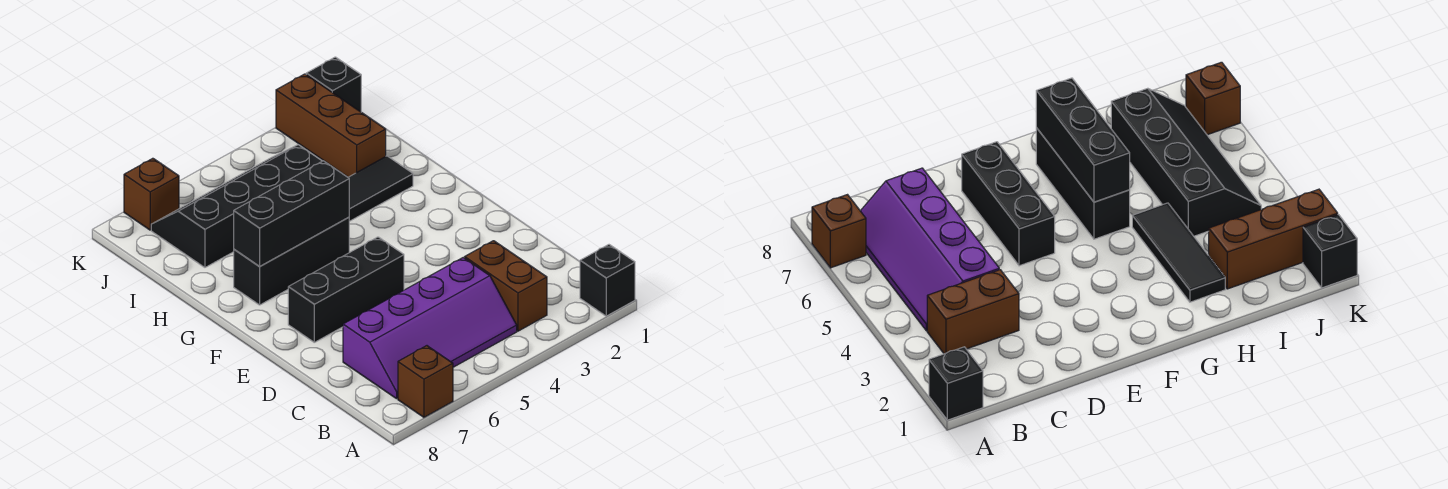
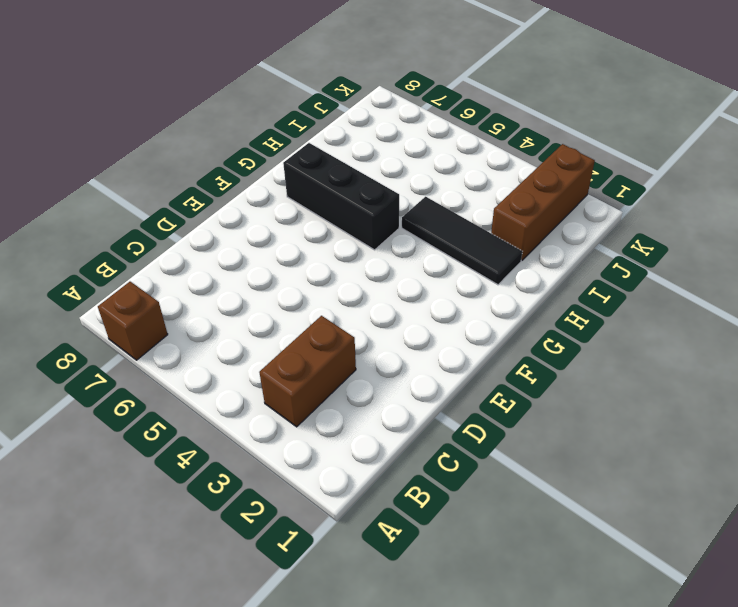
none -> black 1x1 brick [580,245,635,316]
none -> purple 2x4 slope [343,258,517,399]
none -> black 1x3 brick [288,237,404,342]

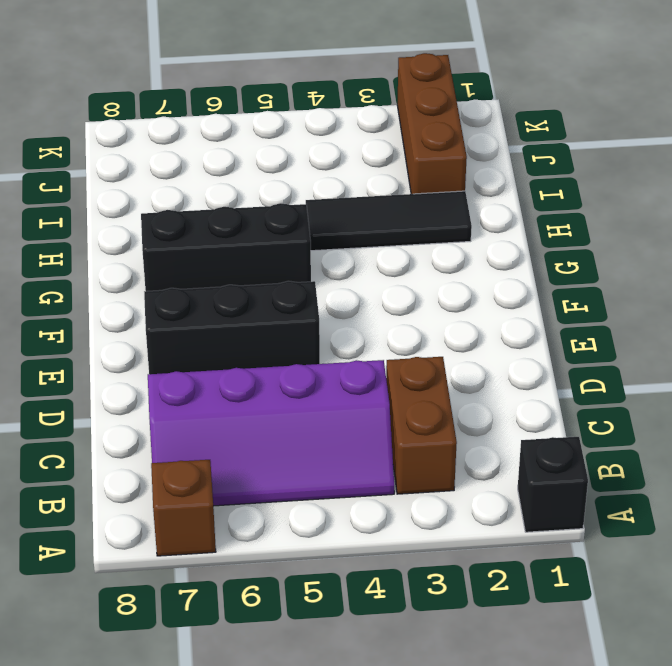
none -> black 2x4 slope [151,145,322,267]
none -> black 1x1 brick [306,57,361,112]
none -> brown 1x1 brick [124,158,179,230]

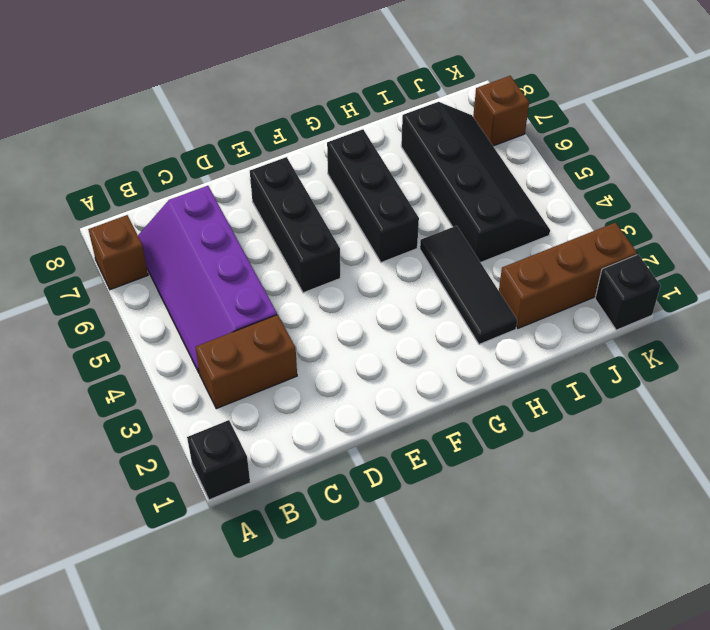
none -> black 1x3 brick [234,161,349,266]

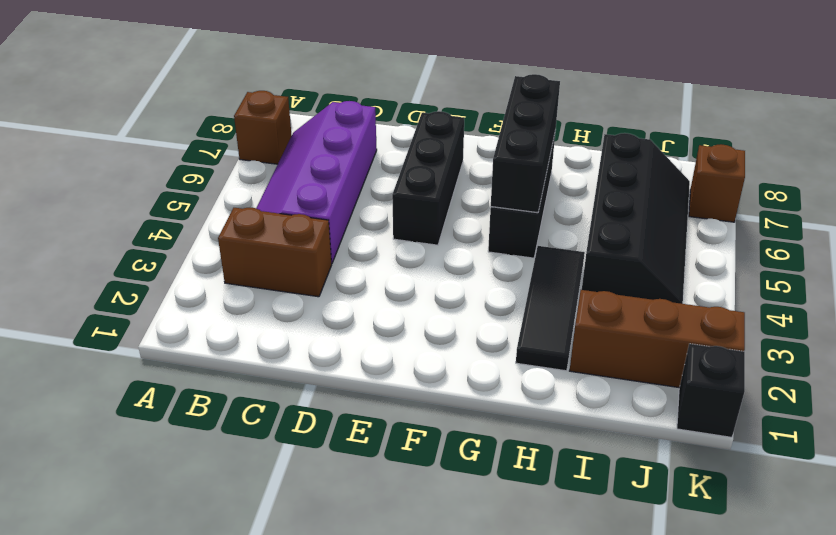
none -> black 1x1 brick [580,245,635,316]

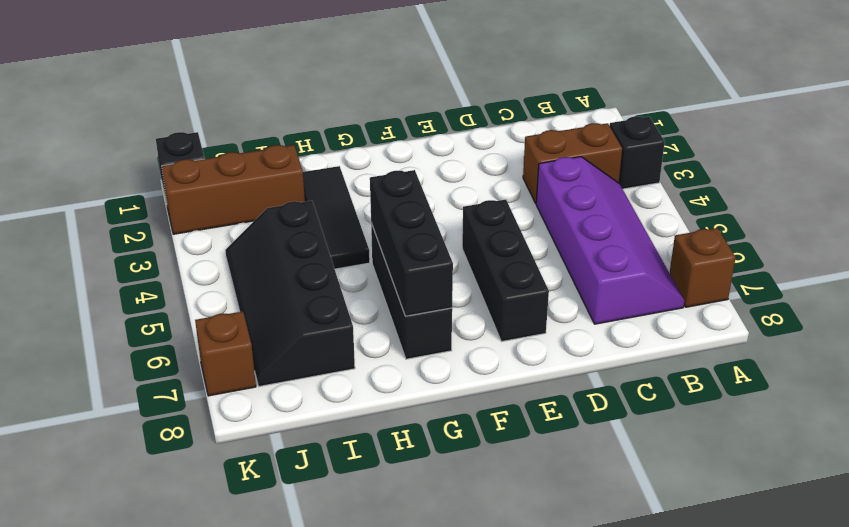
black 1x1 brick [610,116,665,189] -> black 1x1 brick moved to [580,245,635,316]

